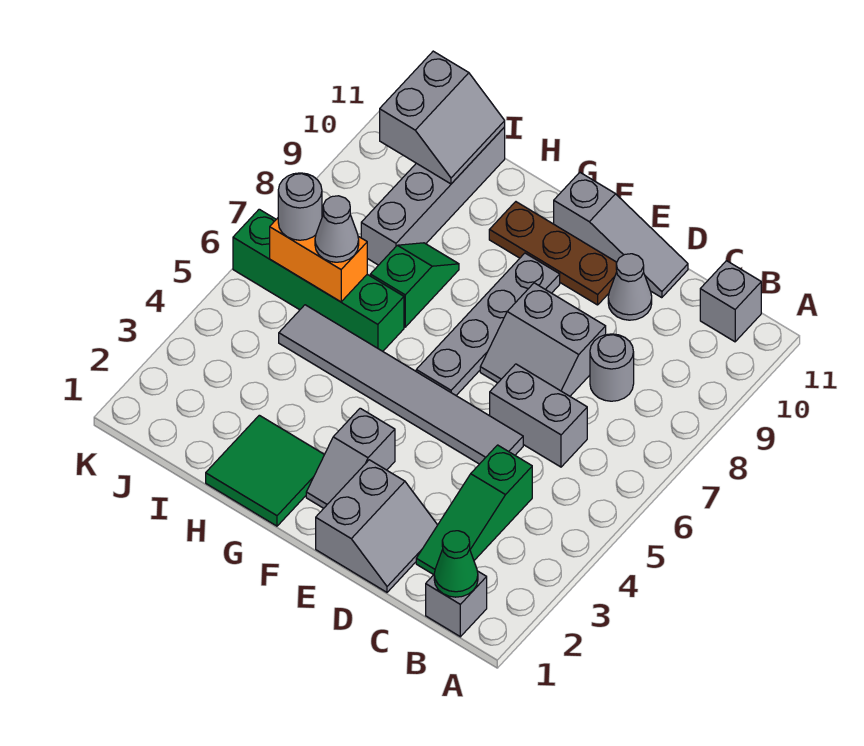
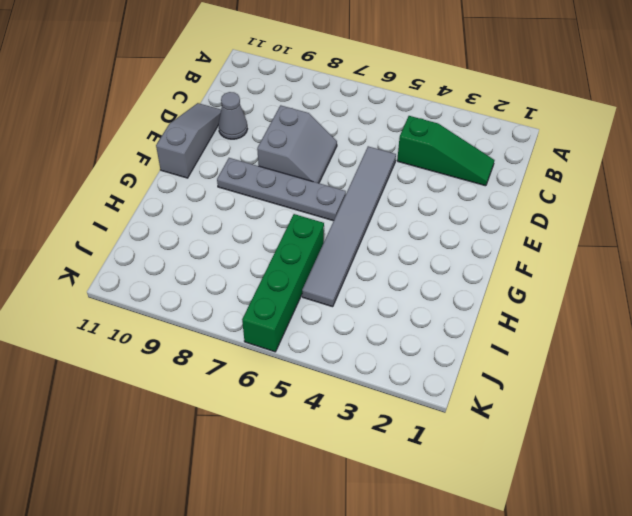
none -> grey 1x1 brick [426,571,487,637]
none -> grey 1x1 brick [700,261,761,342]
none -> grey 1x2 brick [490,364,587,467]

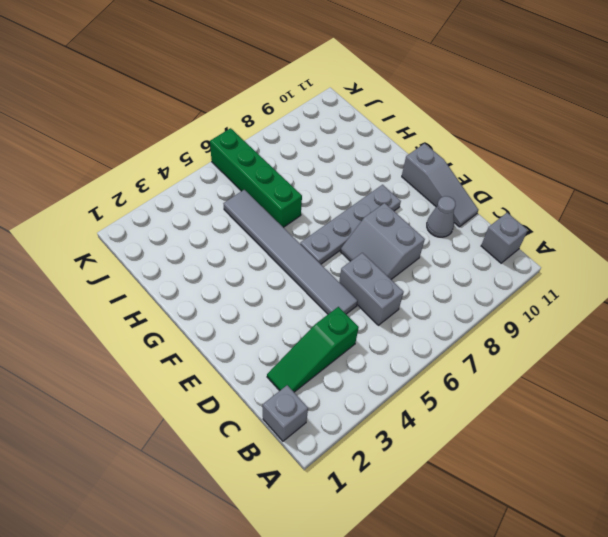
none -> grey 1x1 round brick [590,334,634,401]
none -> grey 2x2 slope [316,460,437,592]
none -> brown 1x3 plate [489,202,617,305]

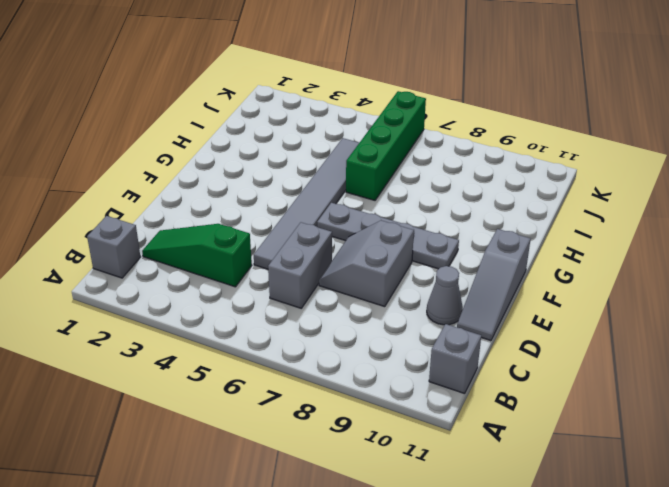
none -> grey 1x1 round brick [590,334,634,401]
none -> grey 2x2 slope [316,460,437,592]
none -> brown 1x3 plate [489,202,617,305]

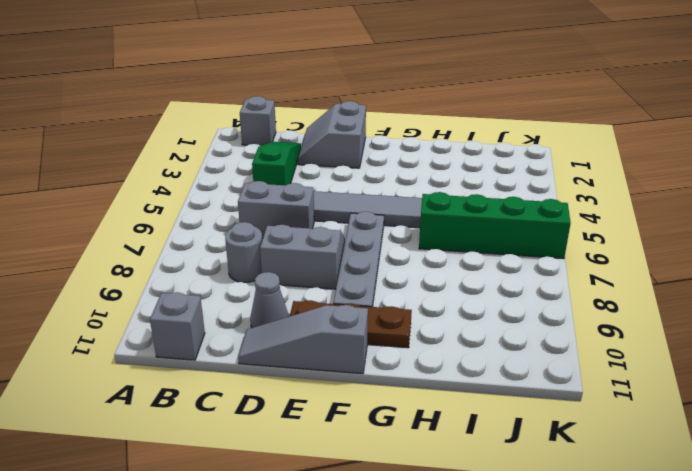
none -> grey 1x2 slope [306,408,395,508]
none -> green 2x2 tile [206,415,324,526]
none -> green 1x2 slope [370,243,459,327]

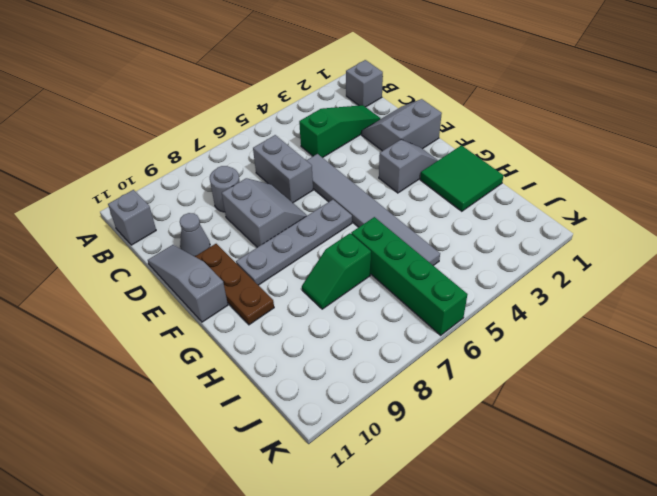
none -> grey 1x4 brick [361,127,505,265]
none -> green 1x1 cone [434,531,478,597]
none -> orange 1x2 brick [270,215,367,302]

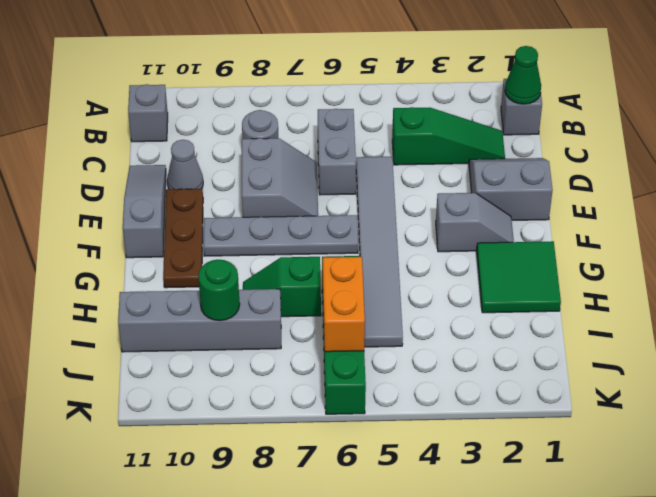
green 1x1 round brick [198,260,240,321] -> none
none -> grey 2x2 slope [380,51,505,184]
none -> grey 1x1 cone [315,196,359,262]
none -> grey 1x1 round brick [278,173,322,240]

